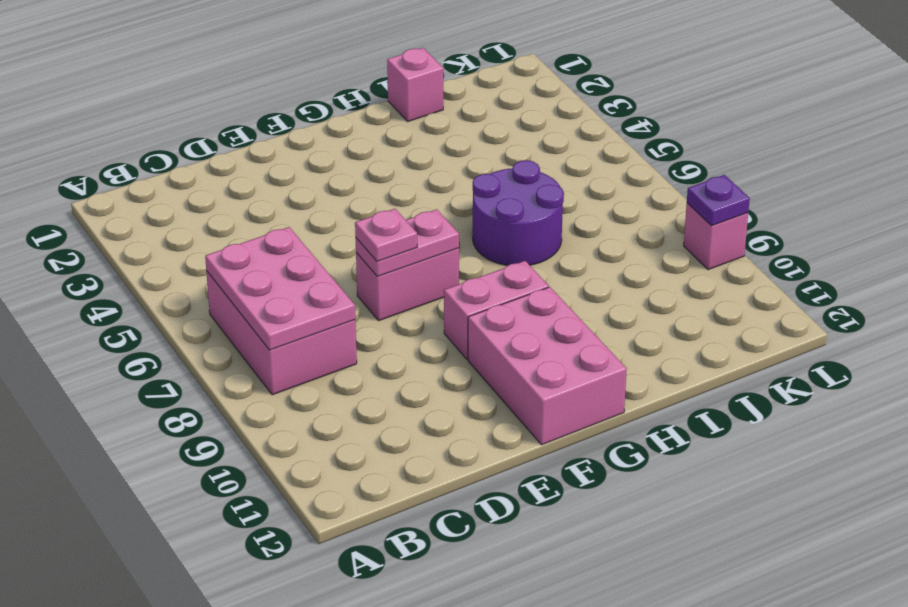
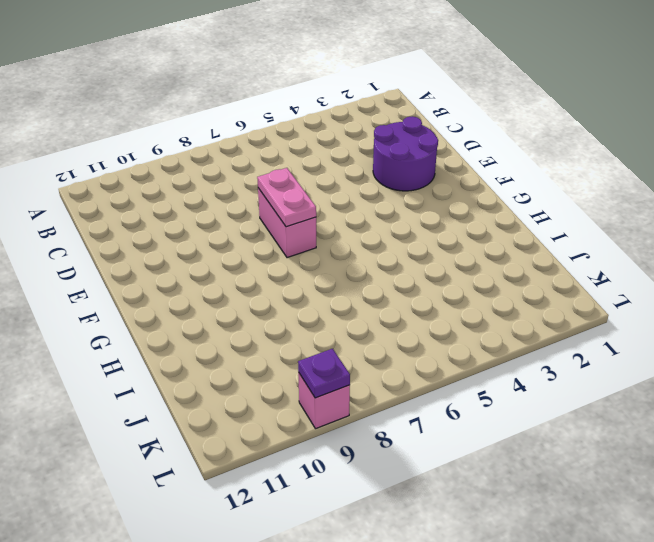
purple 2x2 round brick [373,116,438,191] -> purple 2x2 round brick moved to [473,160,564,265]
none -> pink 2x3 brick [206,271,357,395]
none -> pink 1x2 brick [444,261,549,359]

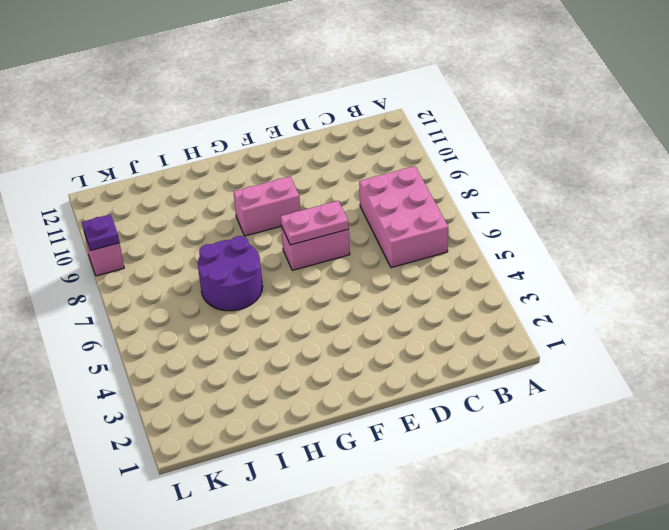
none -> pink 2x3 brick [468,287,627,445]
none -> pink 1x1 brick [387,48,443,121]

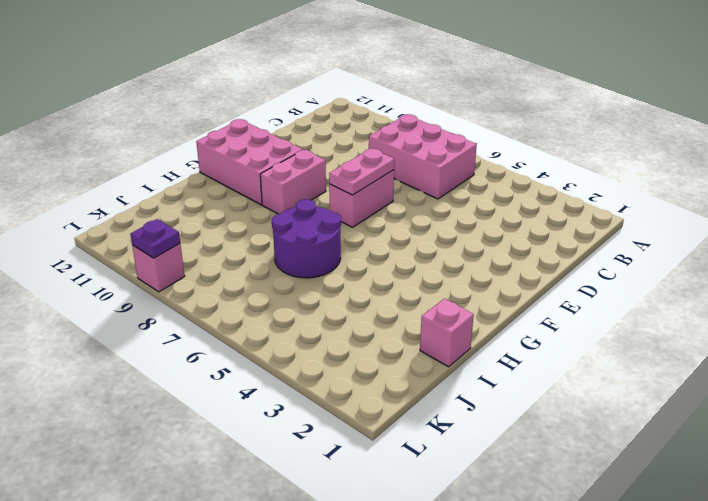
none -> pink 2x3 plate [205,227,355,350]
none -> pink 1x1 plate [355,209,417,261]

